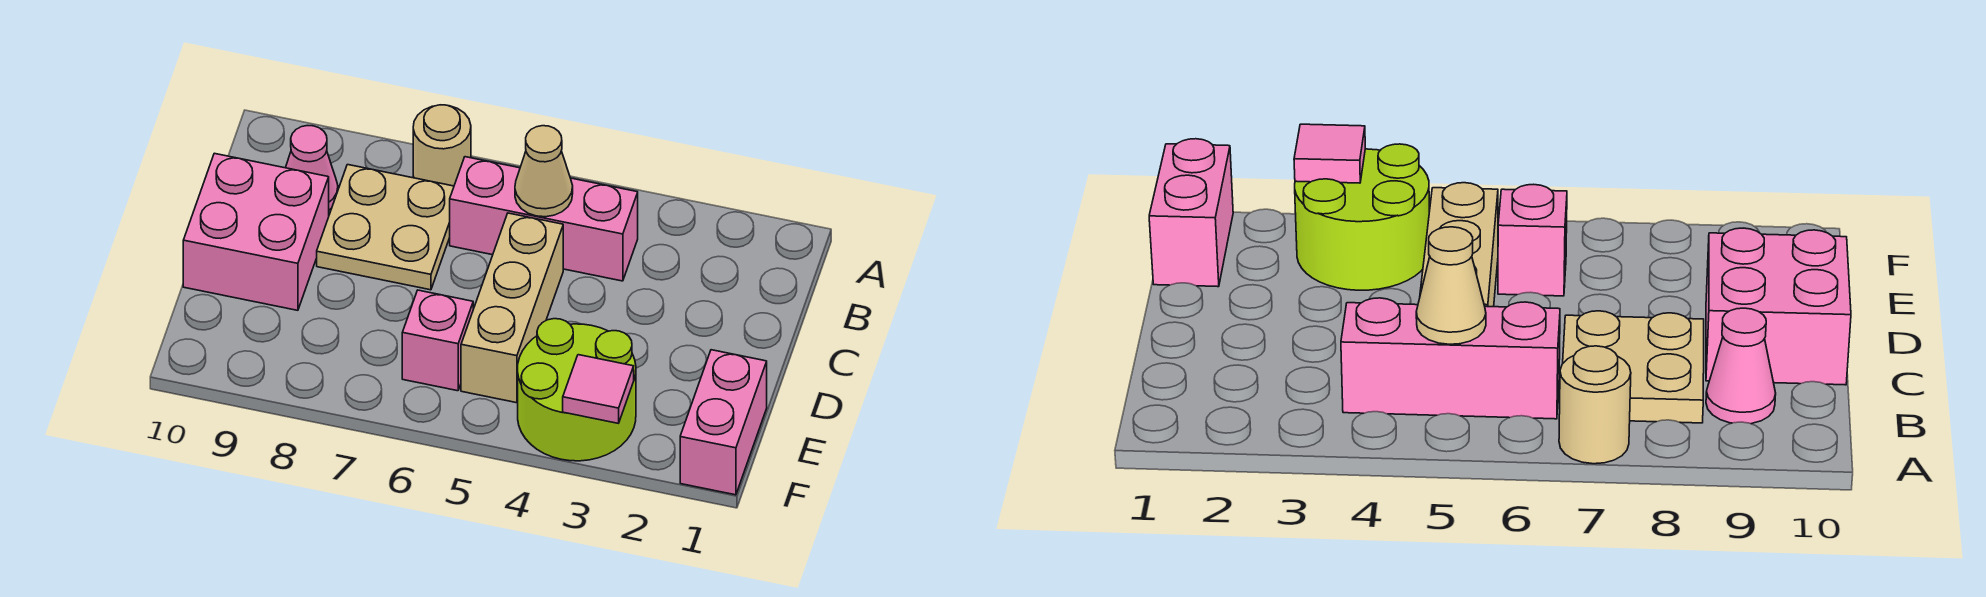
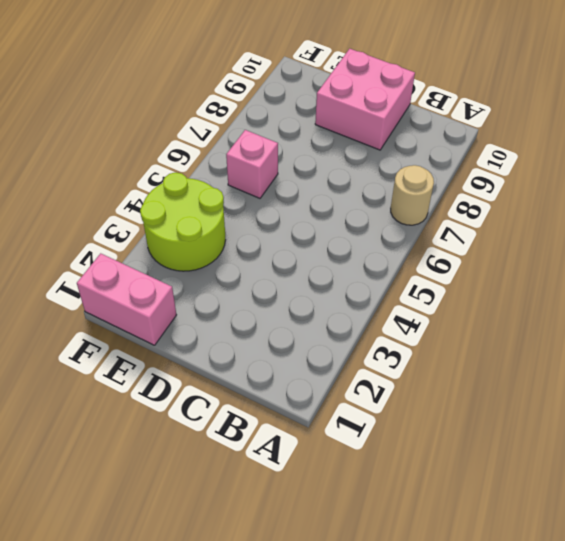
none -> pink 1x3 brick [450,157,638,281]
none -> tan 2x2 plate [317,165,454,290]

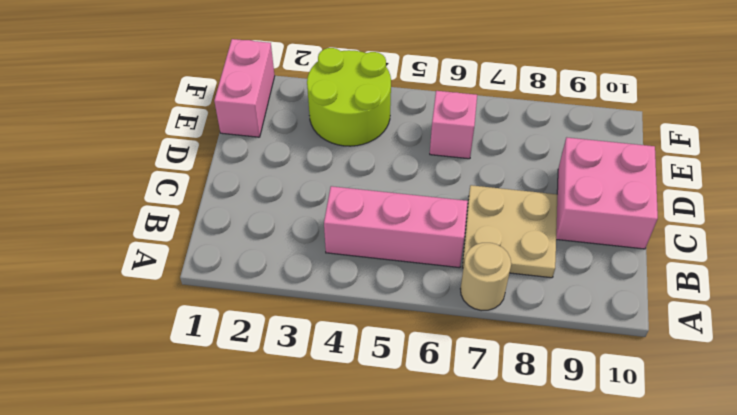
none -> pink 1x1 cone [286,126,338,210]
none -> tan 1x3 brick [461,213,563,403]

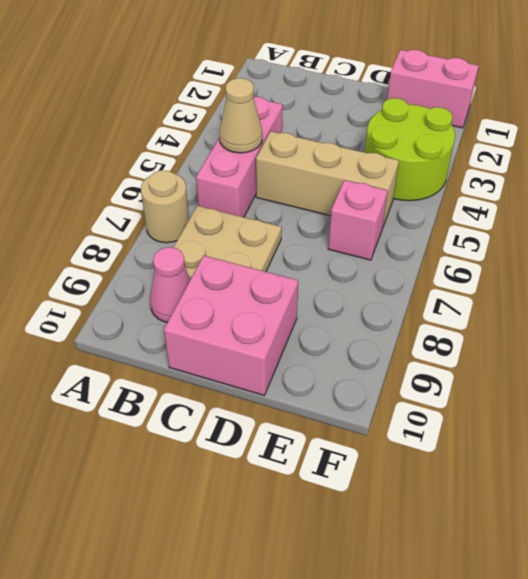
none -> pink 1x1 tile [563,355,634,423]

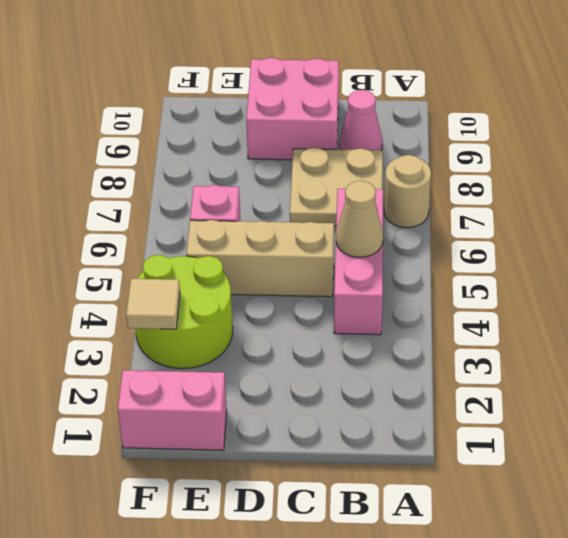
tan 1x1 tile [126,279,180,329] -> pink 1x1 tile [563,355,634,423]

